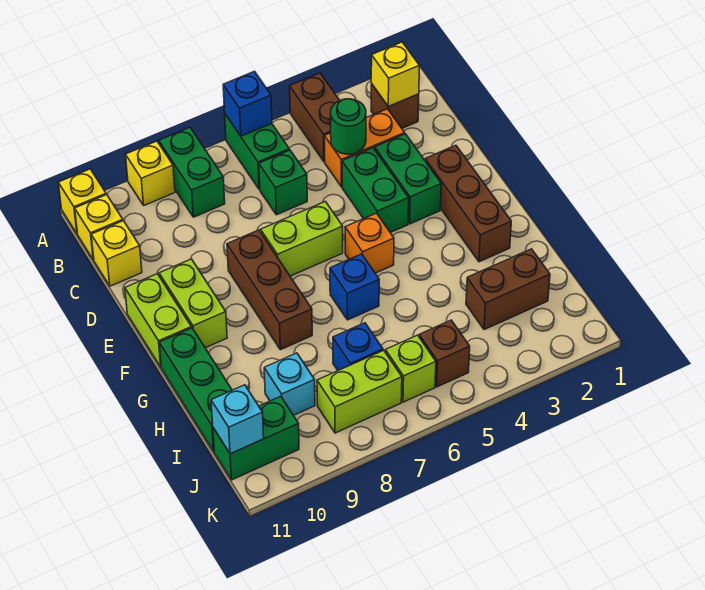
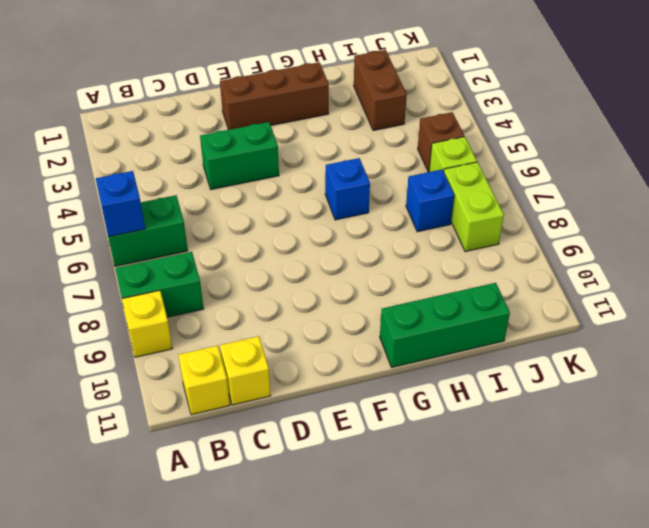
none -> brown 1x2 brick [290,73,340,162]
none -> yellow 1x1 brick [58,169,106,233]
none -> brown 1x1 brick [371,84,419,128]
none -> orange 1x2 brick [324,109,405,187]

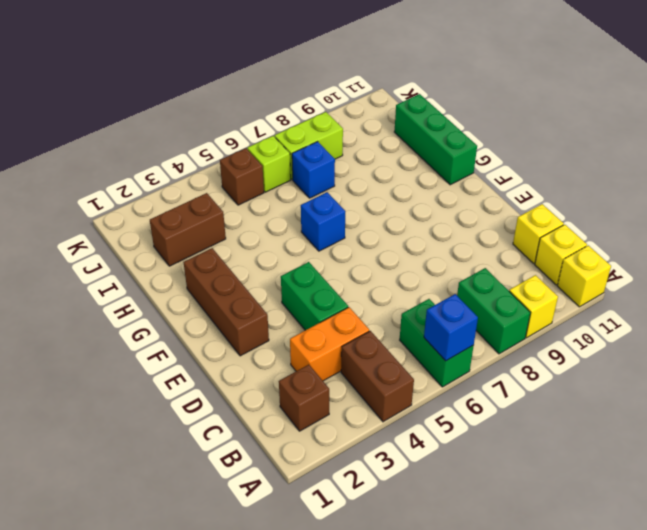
none -> green 1x1 brick [259,150,307,215]
none -> green 1x2 brick [375,134,441,224]
none -> lime 1x2 brick [261,201,343,276]
none -> brown 1x3 brick [227,230,312,350]

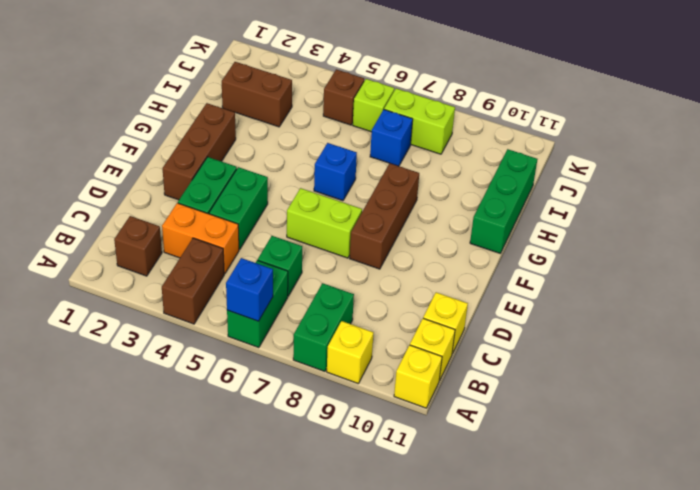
none -> lime 1x2 brick [159,259,227,348]
none -> lime 1x2 brick [125,274,192,367]
none -> orange 1x1 brick [345,213,394,273]
none -> cyan 1x1 brick [264,353,315,415]

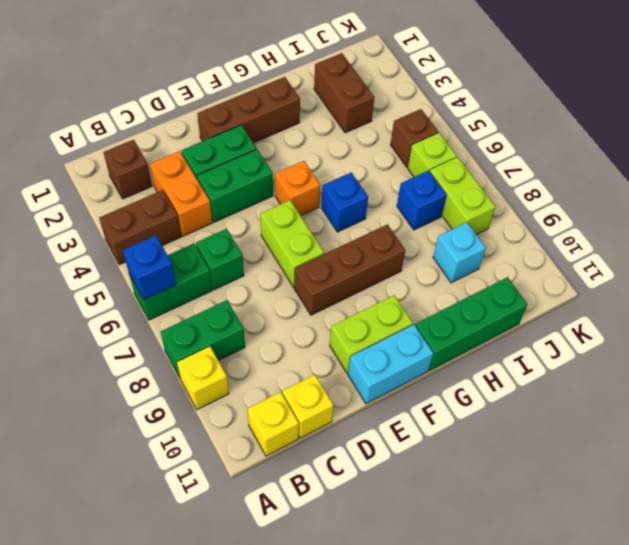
cyan 1x2 brick [348,325,433,404] -> lime 1x2 brick [125,274,192,367]
none -> yellow 1x1 brick [58,169,106,233]
none -> green 1x2 brick [213,396,299,480]
none -> yellow 1x1 brick [371,42,420,107]
none -> green 1x1 round brick [331,99,366,154]

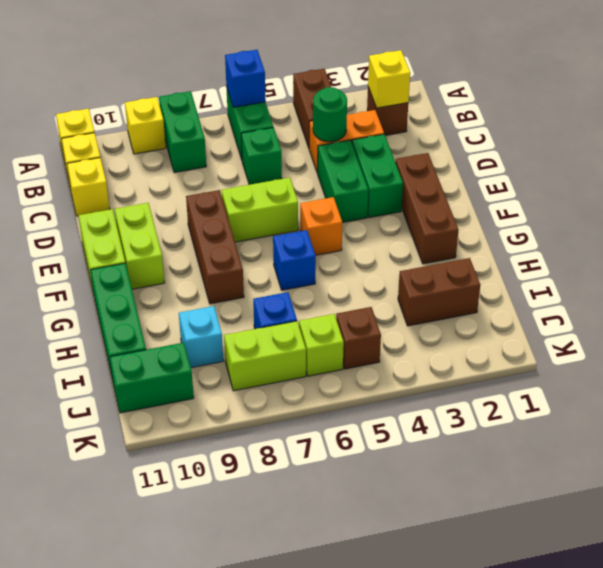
none -> cyan 1x1 brick [211,385,264,454]

